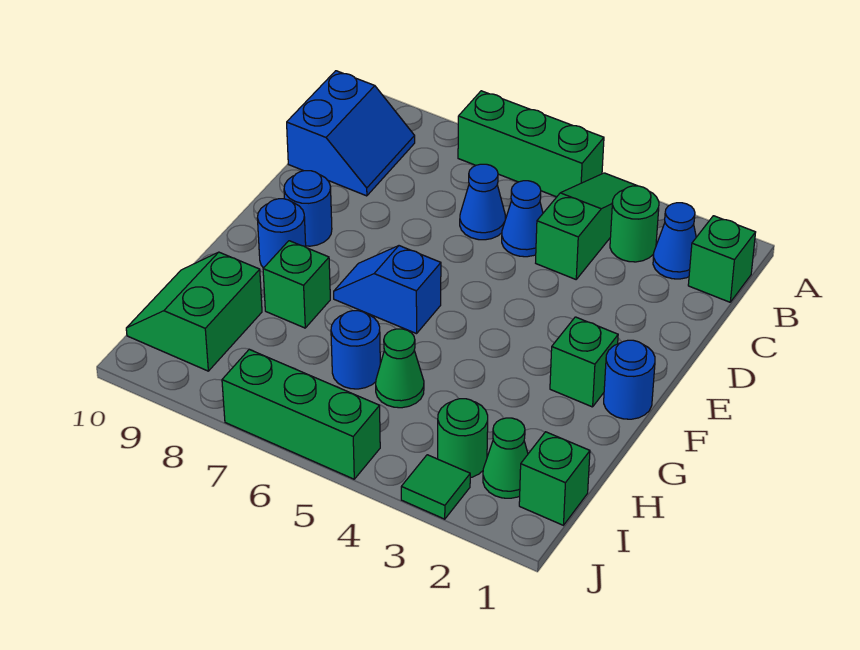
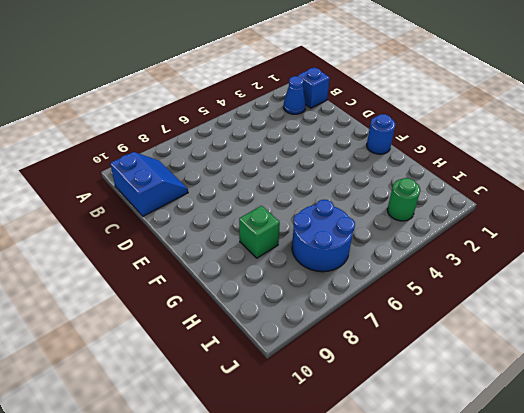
blue 1x1 brick [298,67,330,108] -> green 1x1 brick [688,216,756,302]
blue 2x2 round brick [292,200,355,272] -> blue 1x1 round brick [331,311,380,389]
none -> green 1x3 slope [536,173,637,279]
none -> green 1x3 brick [458,91,604,197]
none -> green 1x1 round brick [610,186,659,262]

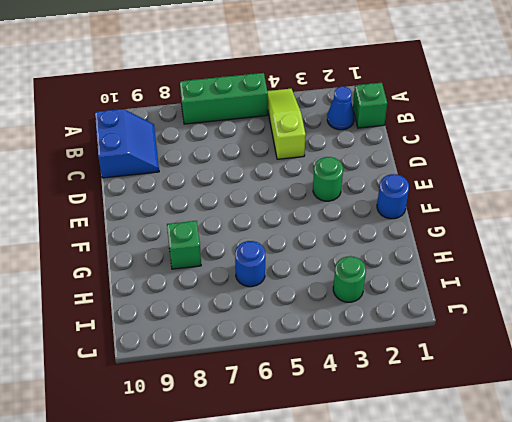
lime 1x3 slope [267,89,306,159] -> green 1x3 slope [536,173,637,279]
green 1x1 round brick [313,157,343,201] -> green 1x1 round brick moved to [610,186,659,262]
none -> blue 1x1 cone [502,181,543,257]
none -> blue 1x1 cone [460,164,505,240]
none -> blue 1x1 round brick [284,171,332,246]

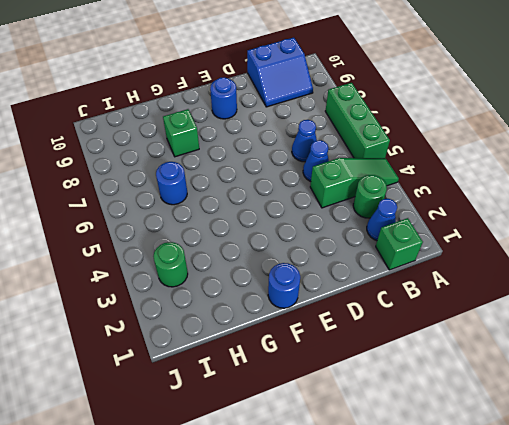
none -> green 1x1 brick [550,317,618,407]
none -> blue 1x2 slope [334,246,441,334]
none -> blue 1x1 round brick [257,199,306,268]

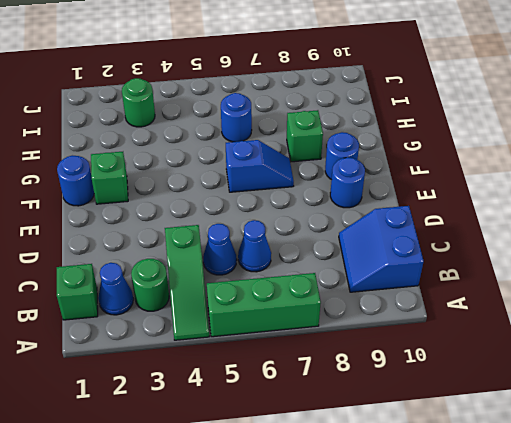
none -> green 1x1 cone [376,329,424,408]
none -> green 2x2 slope [126,252,262,371]
none -> green 1x1 brick [519,432,590,525]

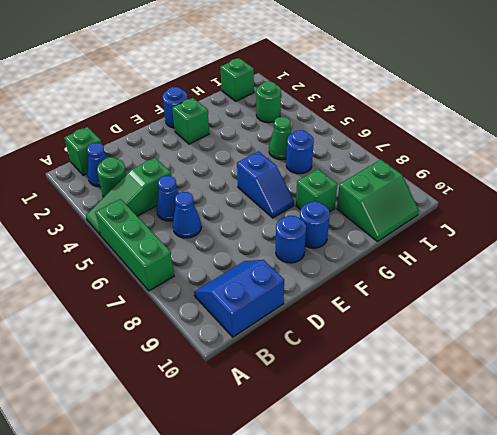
none -> green 1x1 cone [483,418,528,498]
none -> green 1x1 tile [401,455,470,519]
none -> green 1x3 brick [222,349,380,479]

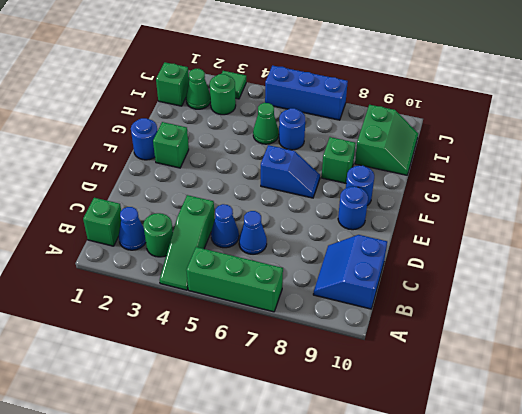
blue 1x3 brick [265,66,348,120] -> green 1x3 brick [222,349,380,479]

